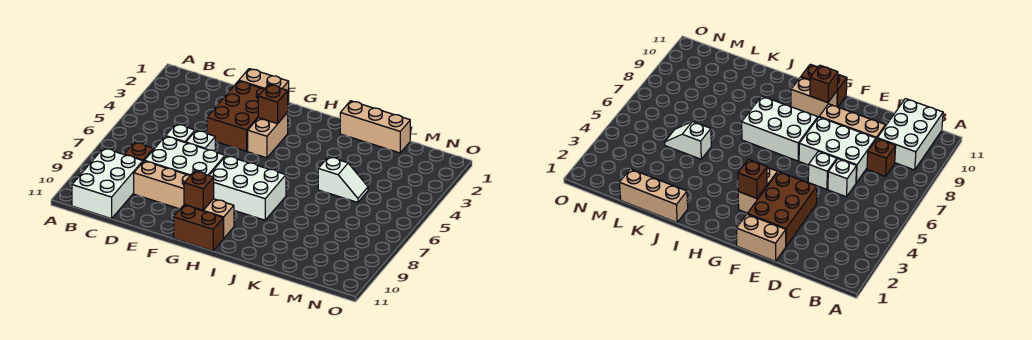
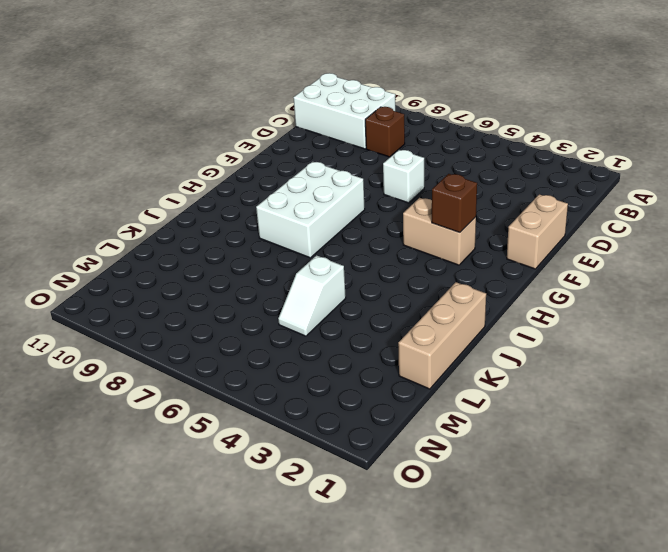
none -> white 1x1 brick [166,124,195,143]
none -> white 2x3 brick [144,136,225,175]
none -> tan 1x3 brick [134,161,190,209]

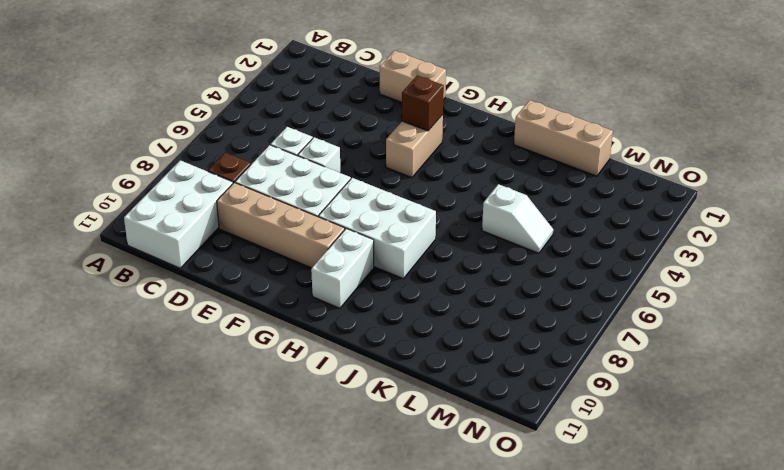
tan 1x4 brick [217,183,345,268] -> tan 1x3 brick [134,161,190,209]
white 1x2 brick [311,229,374,308] -> tan 1x2 brick [184,199,234,238]
none -> brown 2x3 brick [207,81,265,151]
none -> brown 1x2 brick [174,205,224,251]
none -> brown 1x1 brick [184,171,214,210]

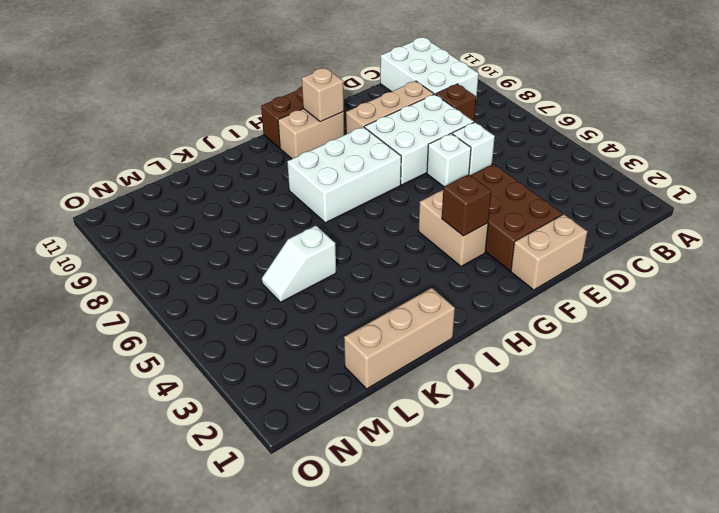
tan 1x1 brick [302,68,344,122] -> brown 1x1 brick [184,171,214,210]

